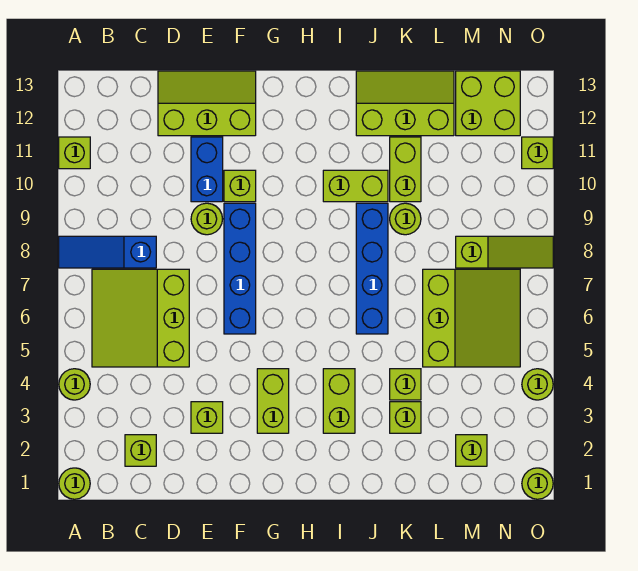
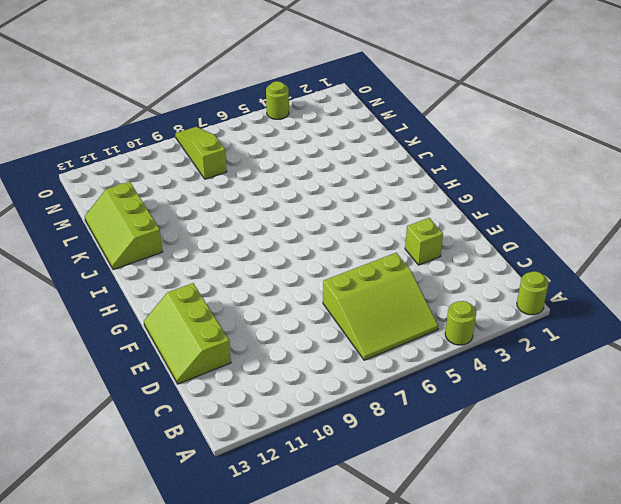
none -> blue 1x3 slope [59,236,156,268]
none -> lime 1x1 brick [59,137,90,169]
none -> lime 1x1 brick [125,435,156,466]

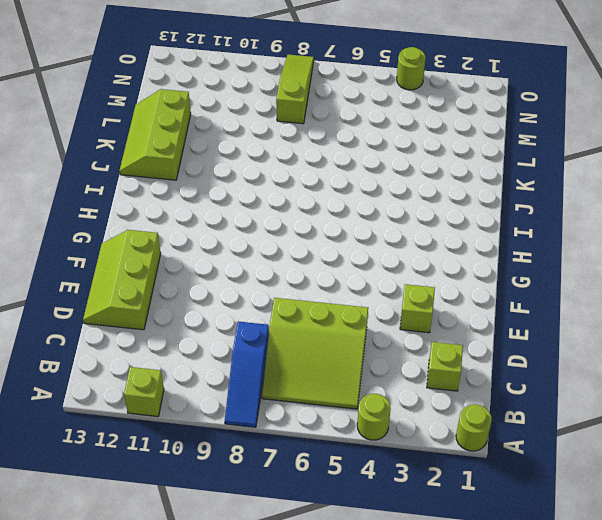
none -> lime 1x1 round brick [191,203,222,235]
none -> blue 1x2 brick [191,137,223,202]
none -> blue 1x4 brick [224,203,256,334]

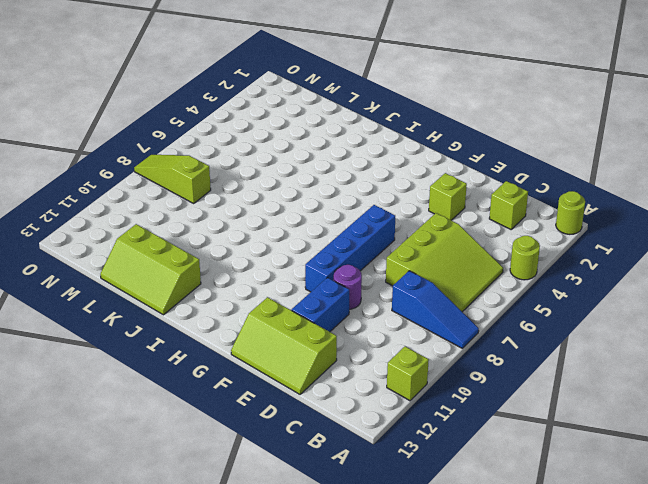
purple 1x1 round brick [334,265,362,309] -> lime 1x1 round brick [191,203,222,235]
none -> lime 1x1 brick [224,170,256,202]
none -> lime 1x2 brick [257,369,289,433]
none -> lime 1x2 brick [323,369,355,433]

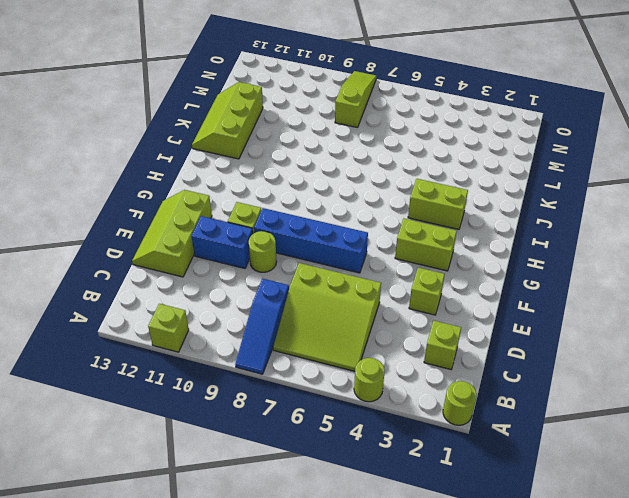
none -> lime 1x2 brick [323,170,388,202]
none -> blue 1x4 brick [356,203,388,334]
none -> lime 1x1 brick [390,402,421,433]

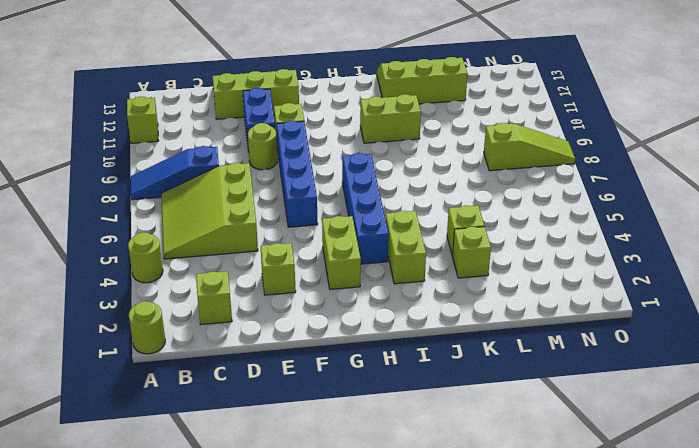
blue 1x4 brick [342,153,389,264] -> blue 1x4 brick moved to [356,203,388,334]
none -> lime 1x1 round brick [390,203,421,235]
none -> lime 1x2 brick [390,137,421,202]
none -> lime 3x3 slope [423,269,520,367]

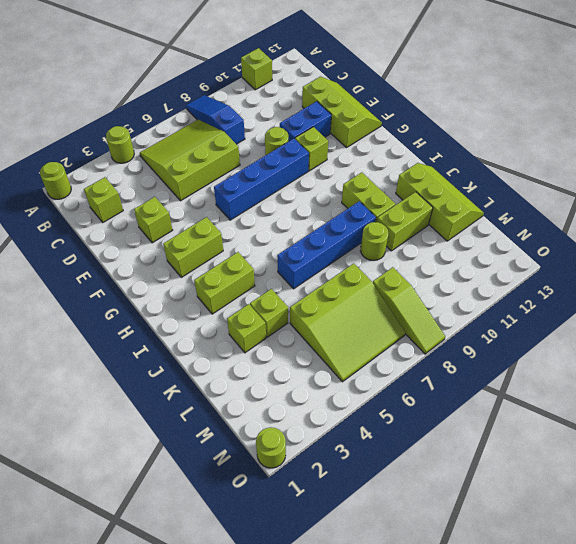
none -> lime 1x1 brick [456,435,487,466]
none -> lime 2x2 brick [456,71,520,136]
none -> lime 1x1 round brick [522,369,553,400]

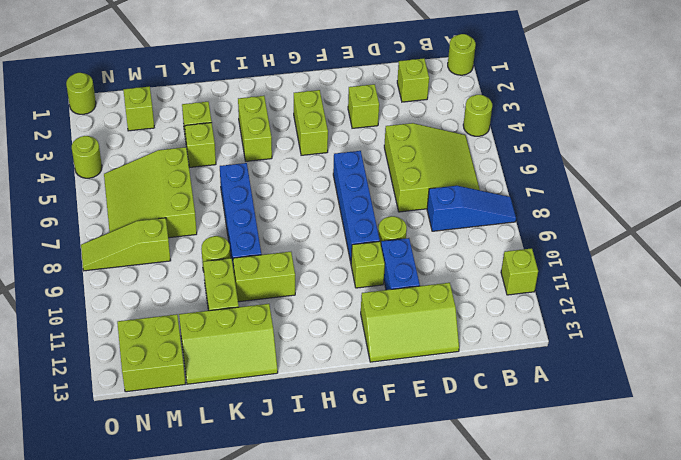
none -> lime 1x1 brick [522,137,553,169]

